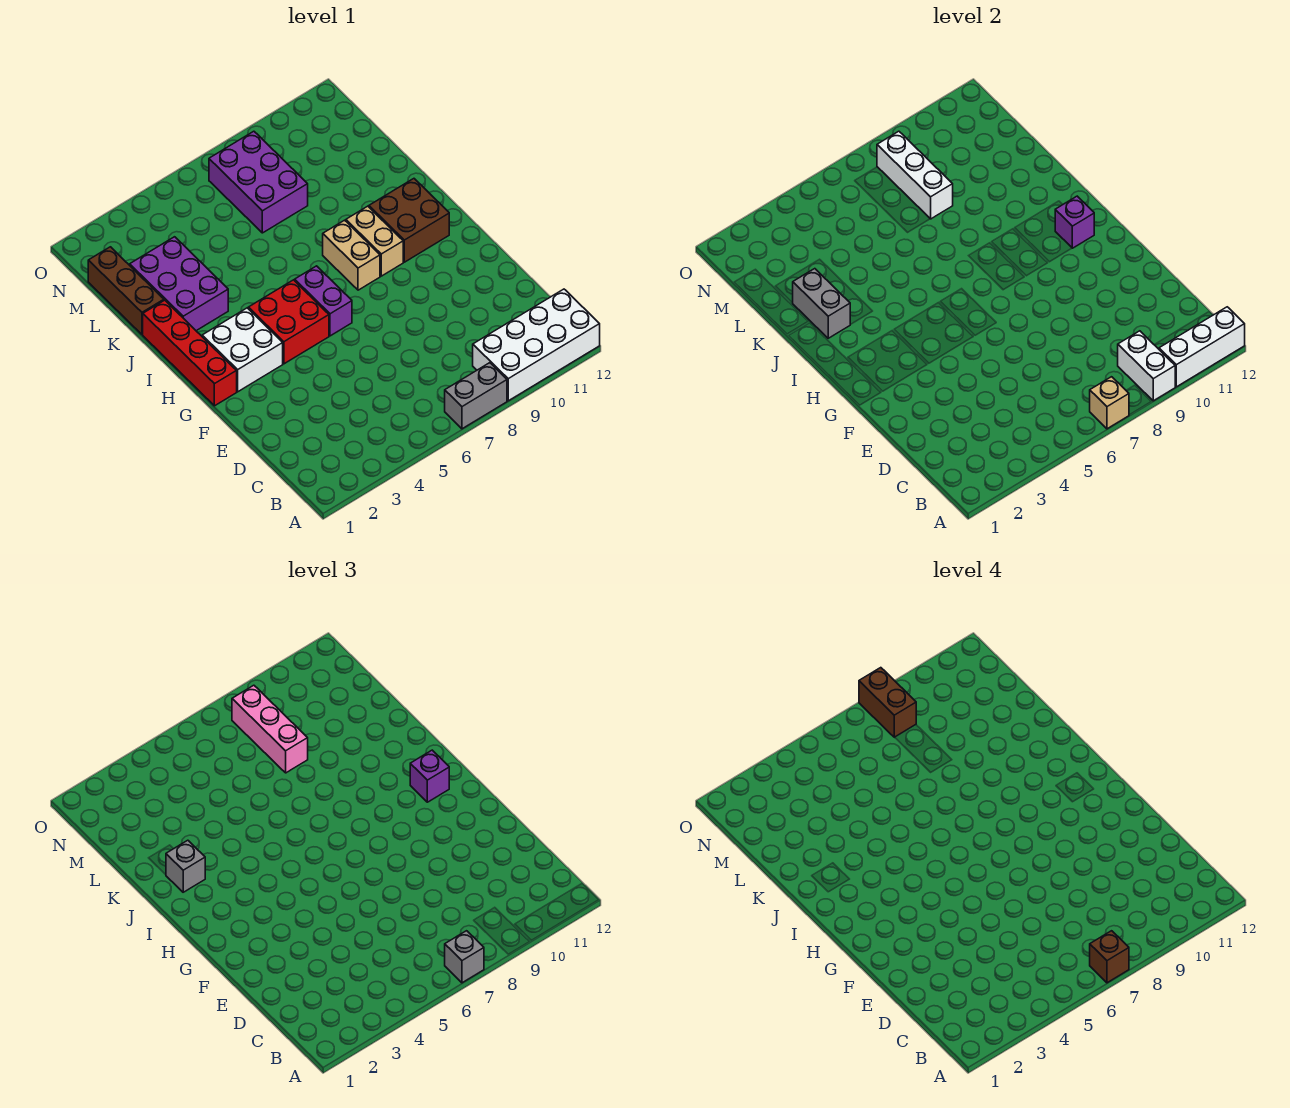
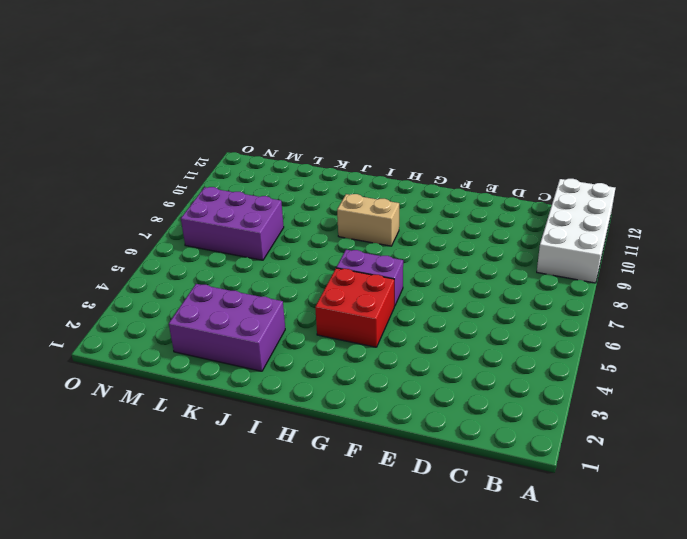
none -> grey 1x2 brick [445,363,507,429]
none -> red 1x4 brick [143,300,237,406]
none -> white 2x2 brick [202,308,283,392]

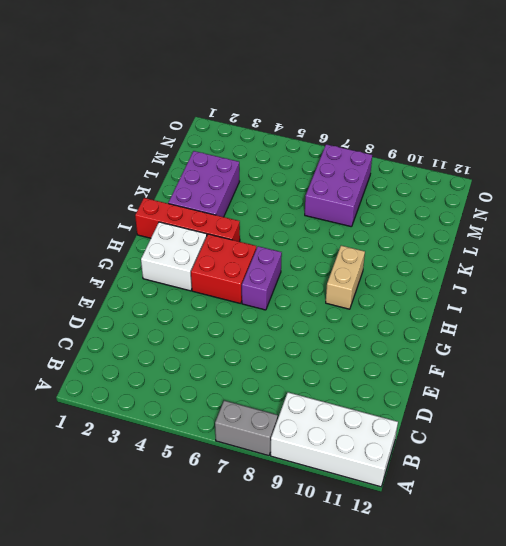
red 1x4 brick [135,198,240,242] -> red 1x4 brick turned to [143,300,237,406]
none -> tan 1x2 brick [323,220,380,290]
none -> brown 2x2 brick [369,179,449,262]
none -> brown 1x3 brick [88,247,164,334]

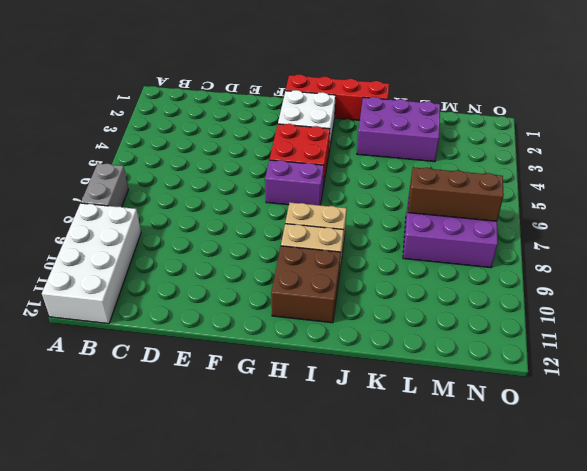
brown 1x3 brick [408,167,504,221] -> brown 1x3 brick moved to [88,247,164,334]
none -> tan 1x1 brick [1090,377,1129,429]
none -> white 1x2 brick [1118,331,1175,401]
none -> white 1x3 brick [1159,307,1245,387]

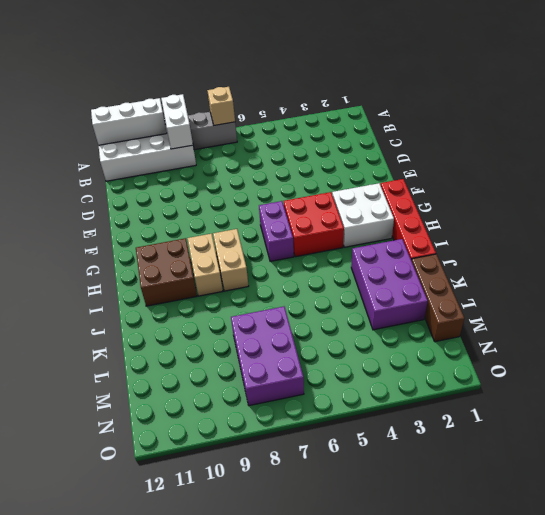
none -> purple 1x1 brick [1055,196,1094,248]
none -> grey 1x2 brick [793,269,850,338]
none -> white 1x3 brick [877,131,953,219]

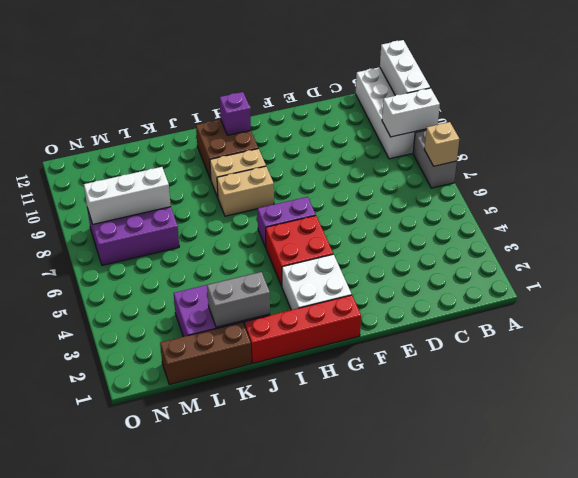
none -> grey 1x1 brick [445,931,484,983]
none -> purple 1x1 brick [410,750,449,802]
none -> grey 1x1 brick [166,840,205,892]

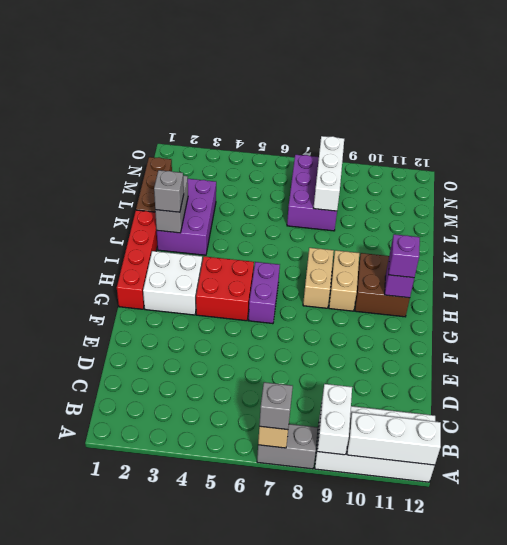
none -> pink 1x3 brick [232,685,308,773]
none -> brown 1x1 brick [1090,931,1129,983]
none -> brown 1x2 brick [859,668,916,737]

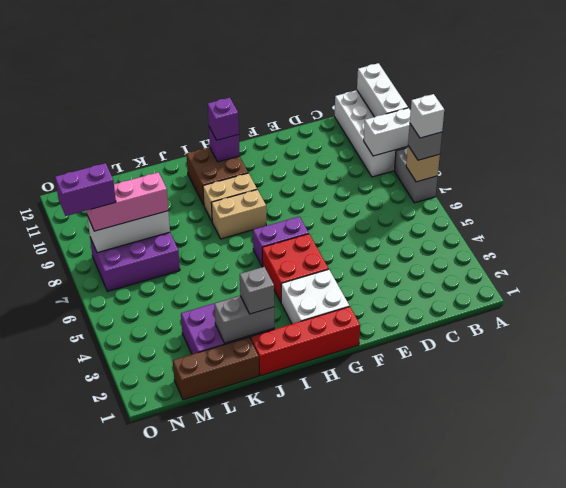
white 1x1 brick [410,94,444,138] -> brown 1x1 brick [1090,931,1129,983]
purple 1x2 brick [55,163,116,216] -> brown 1x2 brick [859,668,916,737]

